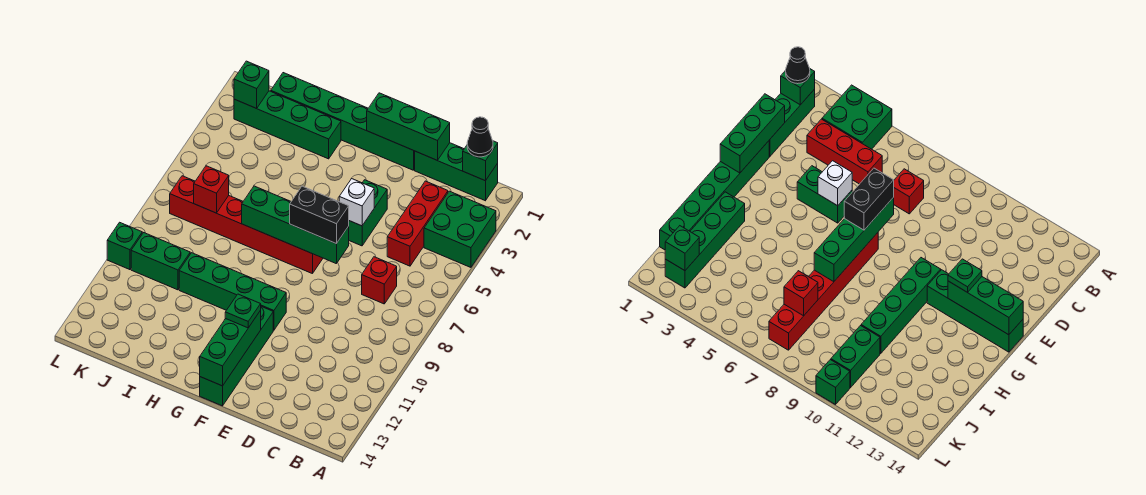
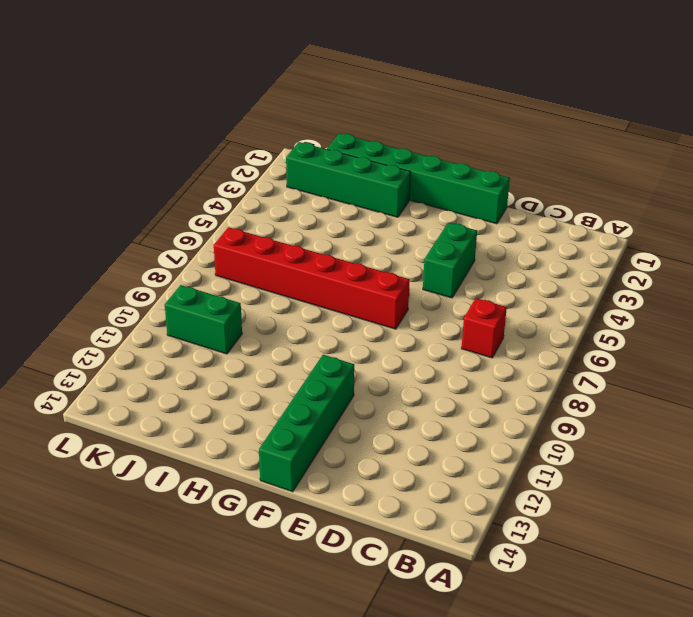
none -> green 2x2 brick [424,191,496,267]
none -> green 1x3 brick [415,143,498,201]
none -> red 1x3 brick [387,181,448,266]

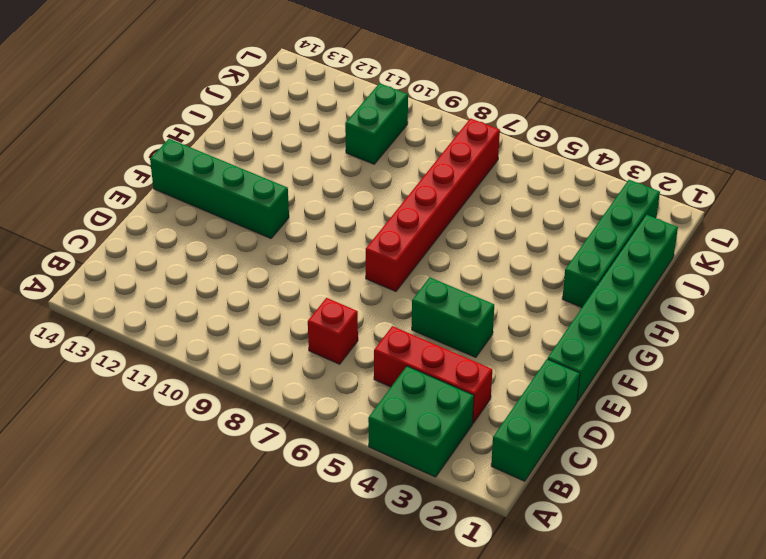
none -> green 1x4 brick [179,253,286,330]
none -> green 1x1 brick [107,222,142,270]
none -> green 1x1 brick [463,141,498,181]

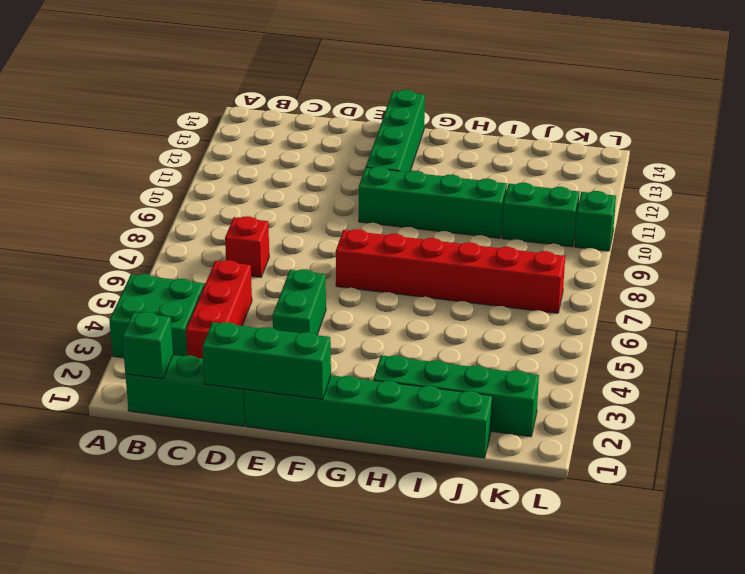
none -> white 1x1 brick [339,179,374,226]
none -> green 1x4 brick [242,186,349,264]
none -> green 1x3 brick [200,311,261,386]

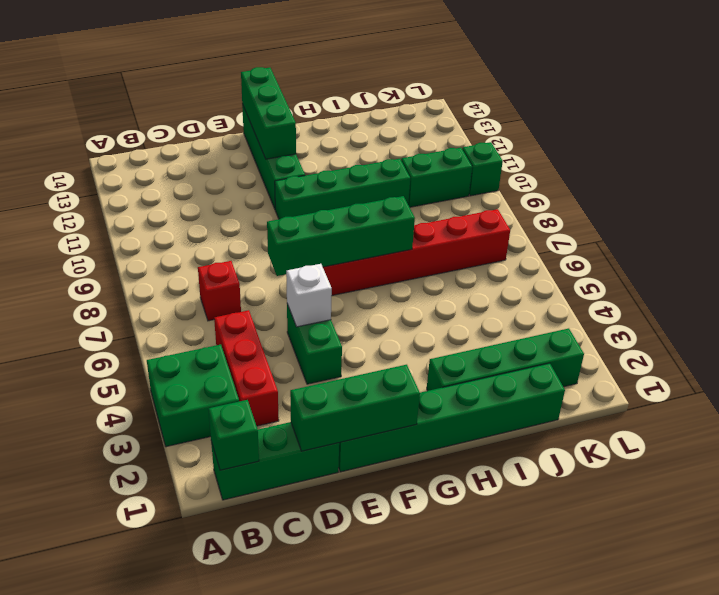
none -> red 1x1 brick [194,166,229,213]
none -> green 1x1 brick [234,61,269,108]
none -> black 1x1 cone [467,117,493,157]

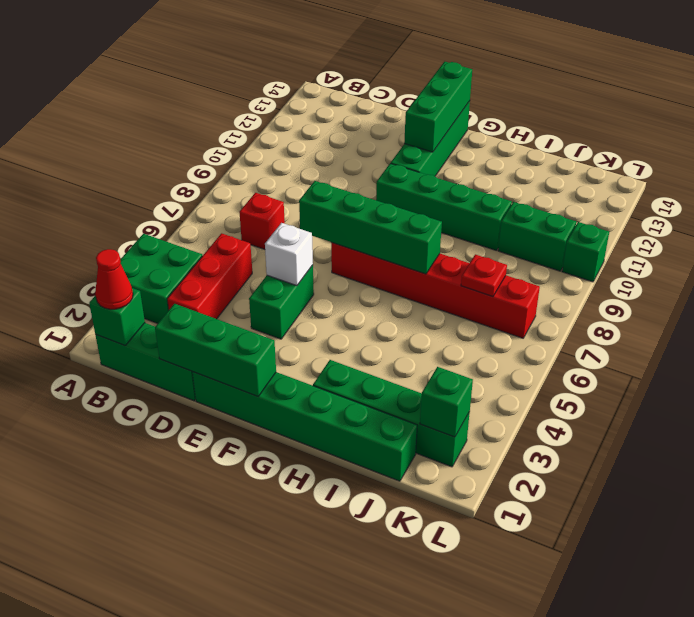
red 1x1 cone [95,249,133,309] -> black 1x1 cone [467,117,493,157]
red 1x1 plate [461,254,507,297] -> red 1x1 brick [194,166,229,213]
none -> black 1x2 brick [290,186,349,244]
none -> green 1x1 plate [225,294,261,328]

